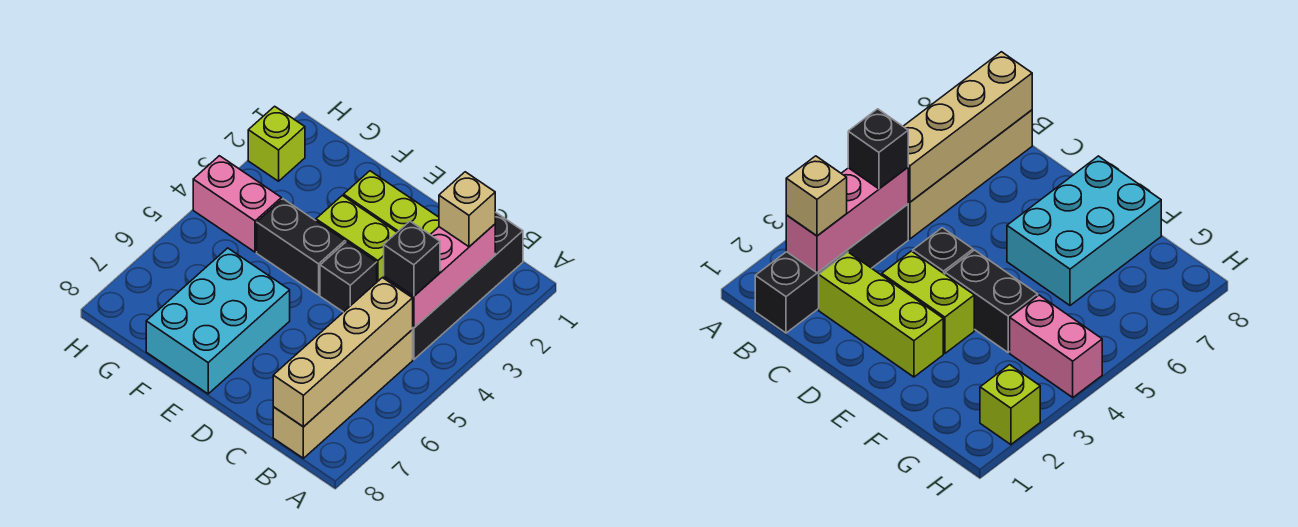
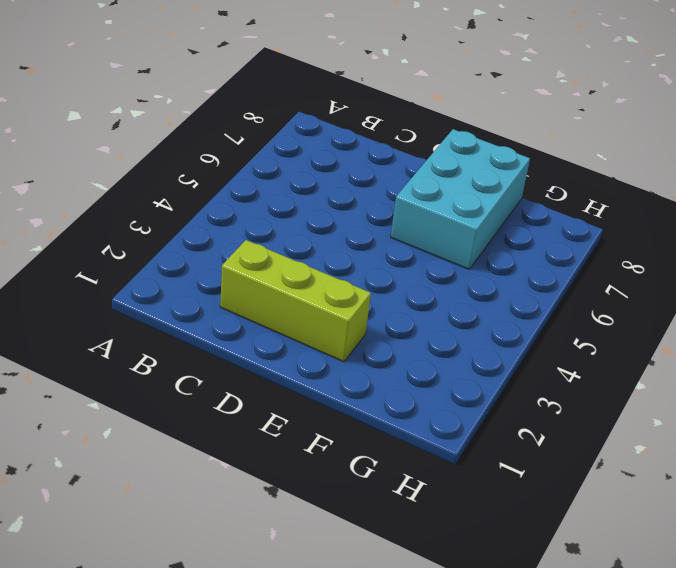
none -> black 1x4 brick [412,212,523,360]
none -> tan 1x4 brick [273,330,413,458]
none -> lime 1x2 brick [316,195,397,282]

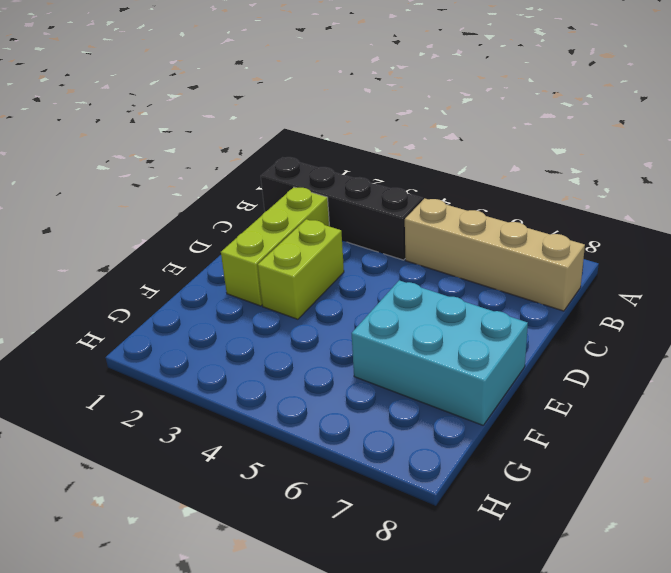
none -> black 1x1 brick [320,242,377,312]
none -> black 1x2 brick [257,199,345,295]
none -> pink 1x2 brick [193,156,281,252]

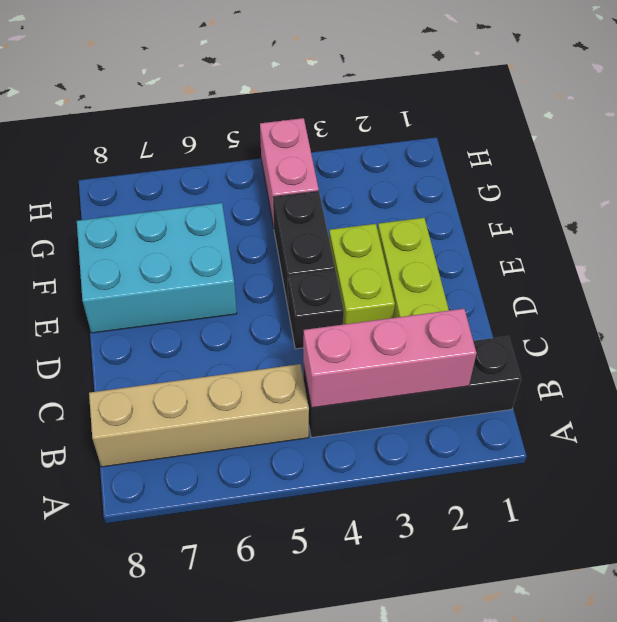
none -> lime 1x1 brick [248,106,305,181]
none -> tan 1x4 brick [273,278,413,427]
none -> tan 1x1 brick [439,172,495,247]

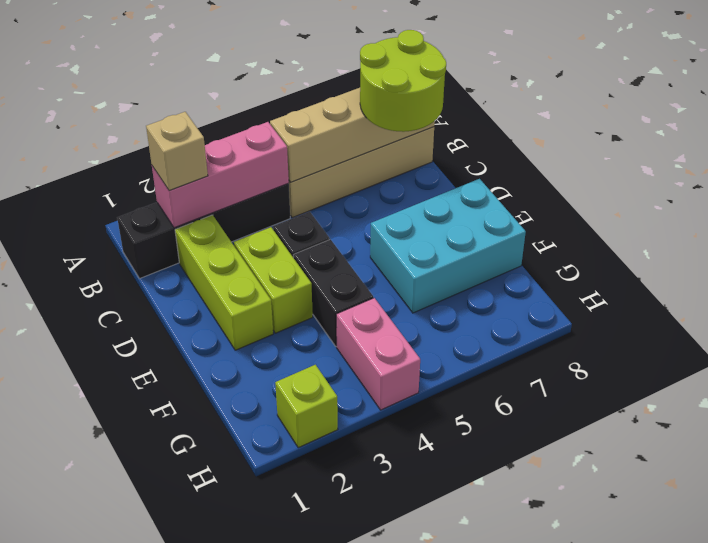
lime 2x2 round brick [360,30,446,132] -> none
none -> black 1x1 brick [384,221,440,296]

